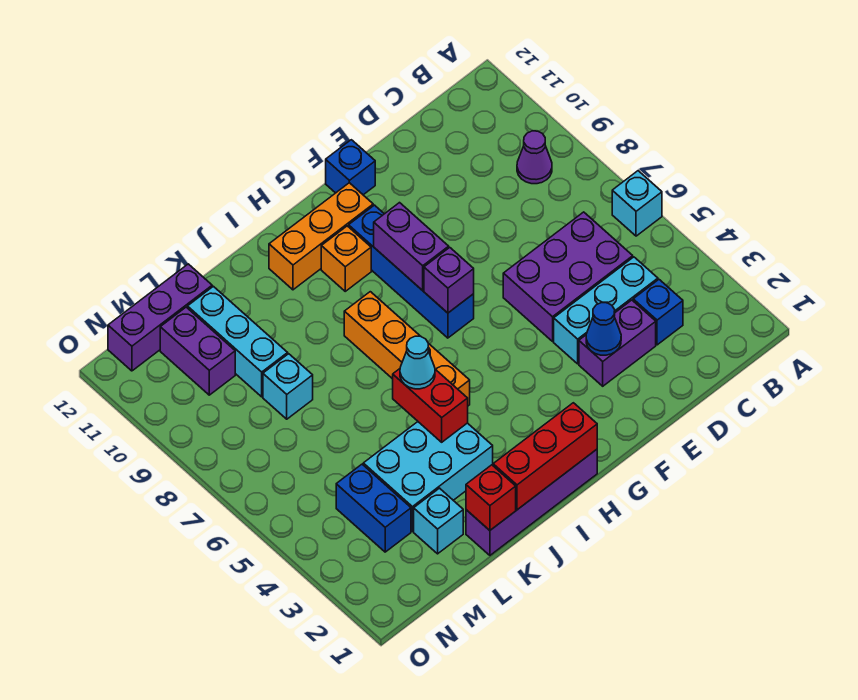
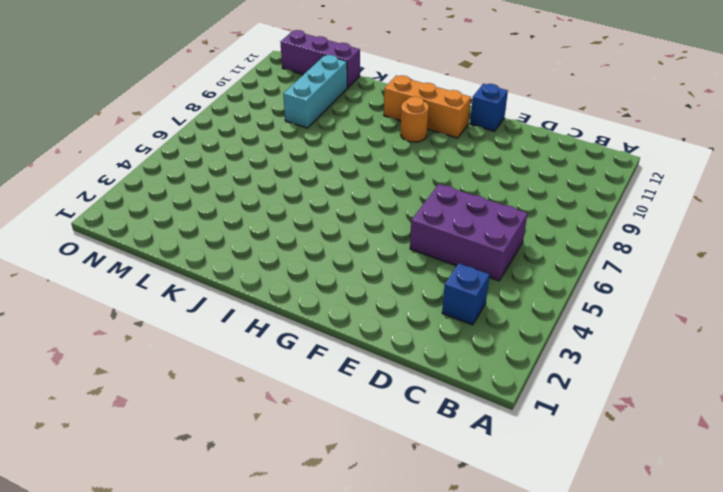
orange 1x1 round brick [401,96,429,142] -> orange 1x1 brick [321,226,371,291]
none -> cyan 1x1 brick [612,171,662,236]
none -> purple 1x1 cone [517,131,552,184]
none -> cyan 1x3 brick [554,257,658,364]

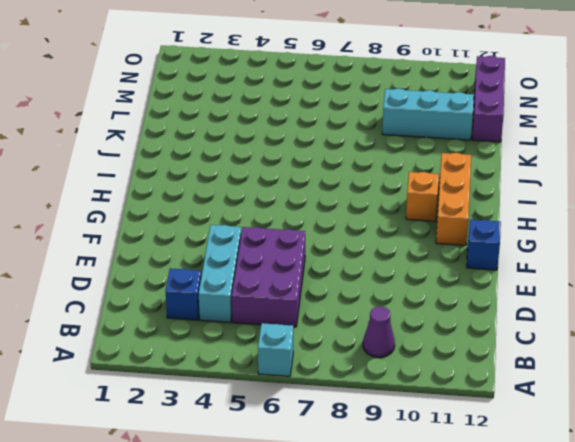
none -> purple 1x2 brick [579,300,656,386]
none -> blue 1x4 brick [349,205,474,338]
none -> purple 1x4 brick [466,449,597,555]

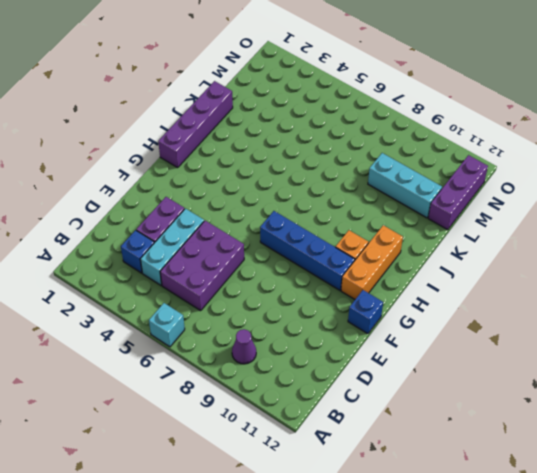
none -> orange 1x4 brick [344,292,470,406]
none -> cyan 2x3 brick [363,422,493,531]
none -> cyan 1x1 brick [414,488,463,554]

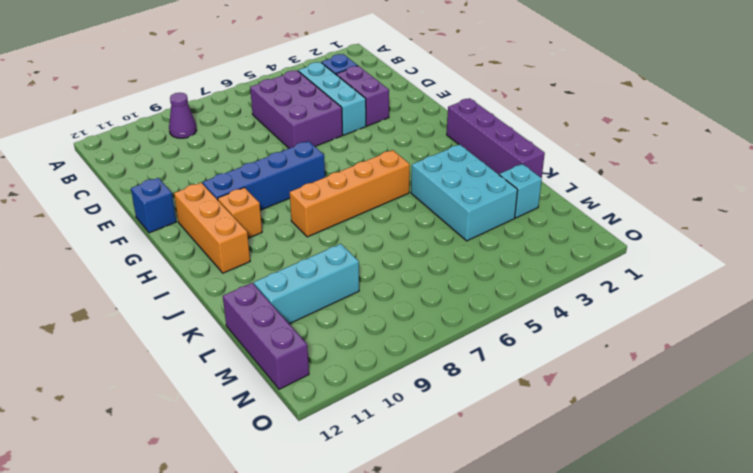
none -> cyan 1x1 brick [612,171,662,236]
none -> cyan 1x1 brick [263,354,313,419]
none -> blue 1x2 brick [336,464,411,552]

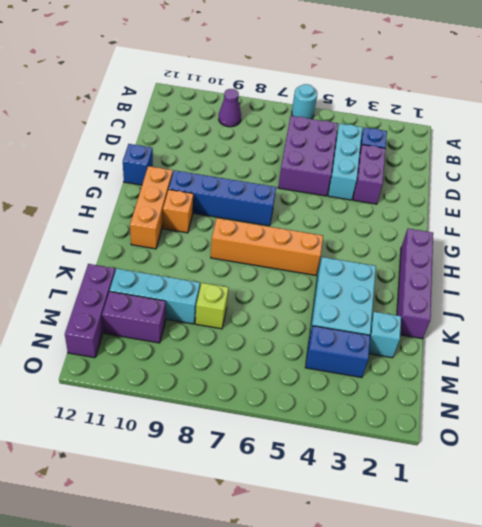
cyan 1x1 round brick [292,84,317,119] -> cyan 1x1 brick [612,171,662,236]
lime 1x1 brick [195,283,228,329] -> cyan 1x1 brick [263,354,313,419]
none -> blue 1x1 cone [586,303,621,355]
none -> purple 1x1 brick [424,247,474,313]
none -> purple 1x2 brick [374,203,449,291]

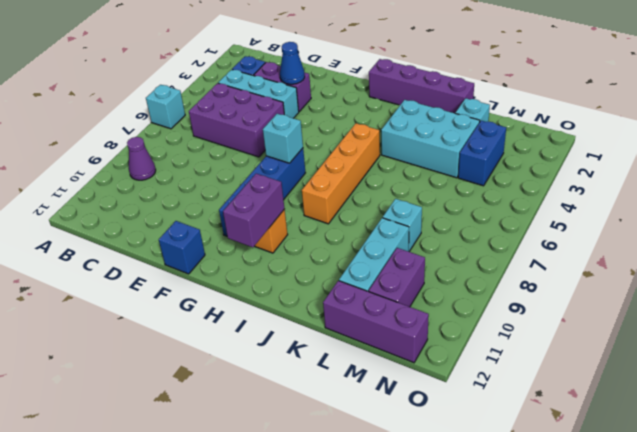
cyan 1x1 brick [263,114,303,163] -> purple 1x1 brick [424,247,474,313]
purple 1x2 brick [223,174,284,247] -> purple 1x2 brick moved to [374,203,449,291]
none -> orange 1x3 brick [269,183,373,290]
none -> red 1x3 brick [493,403,597,510]
none -> red 1x2 brick [393,369,468,442]

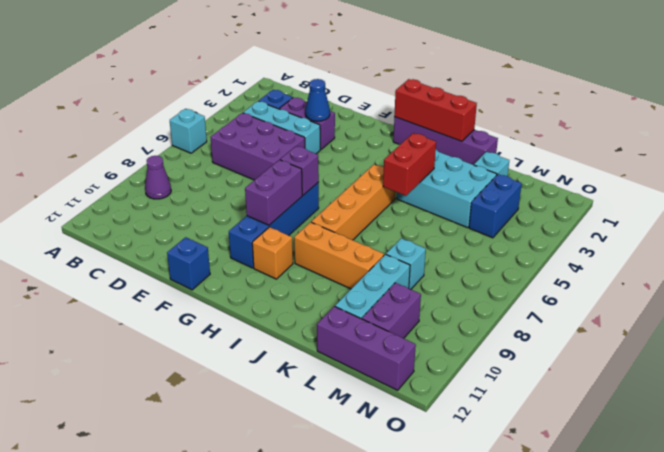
orange 1x3 brick [294,222,384,289] -> orange 1x3 brick moved to [269,183,373,290]
none -> red 1x1 brick [466,465,516,530]
none -> cyan 1x1 cone [400,336,435,389]

